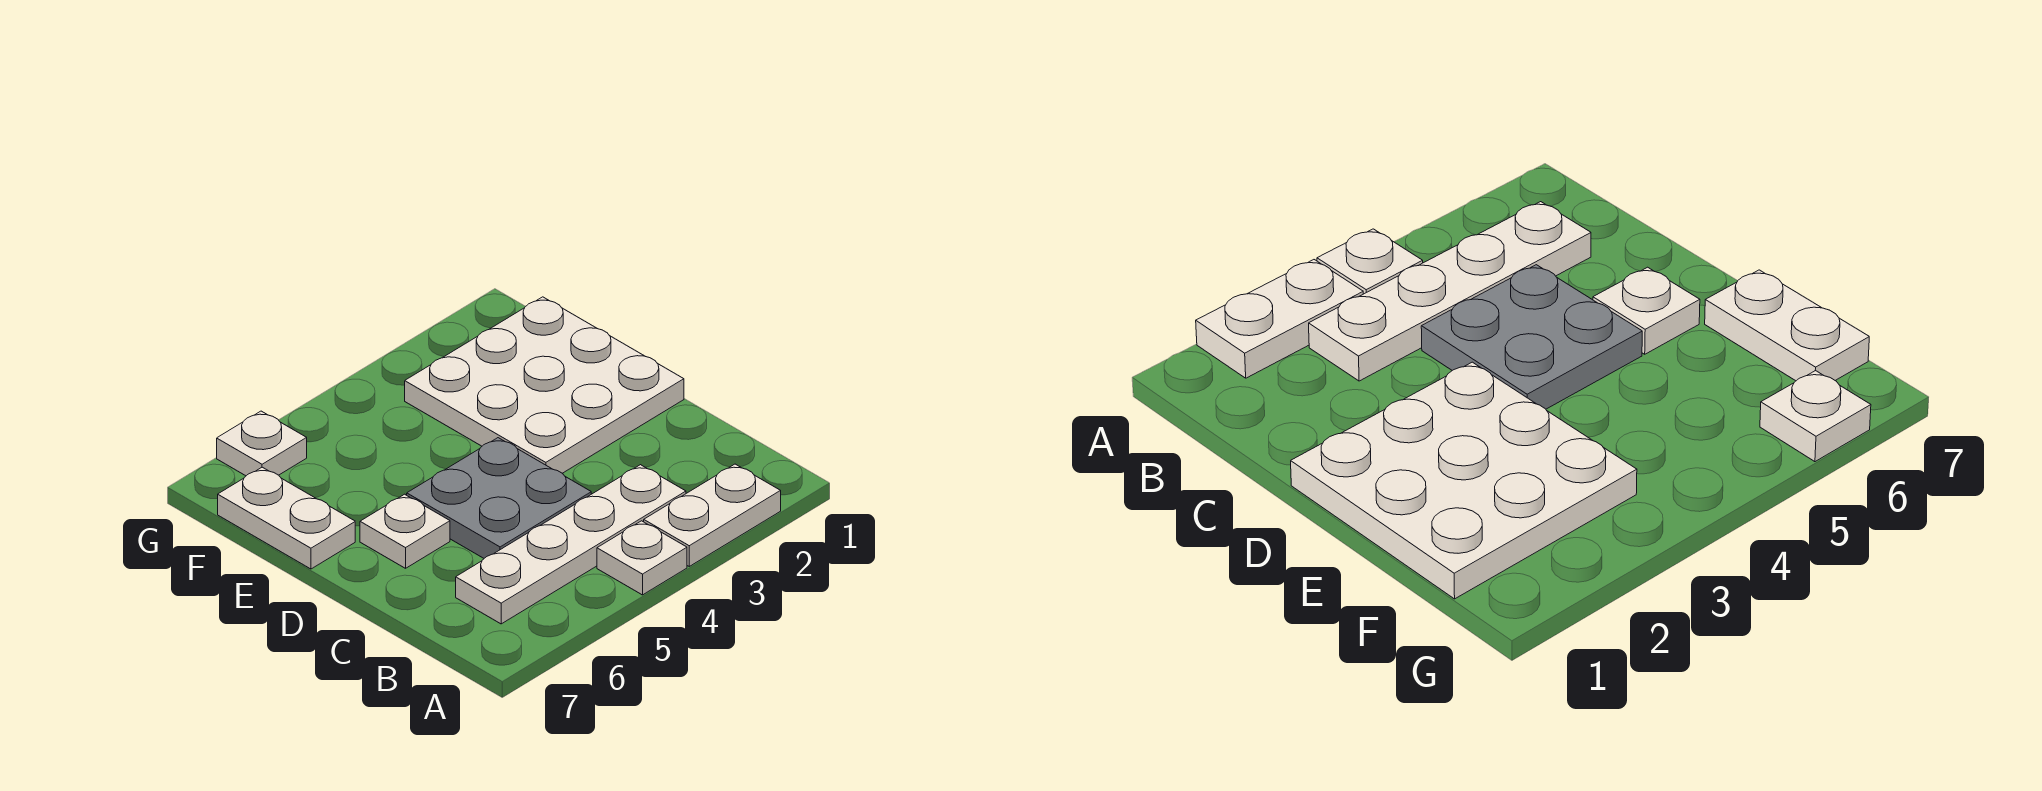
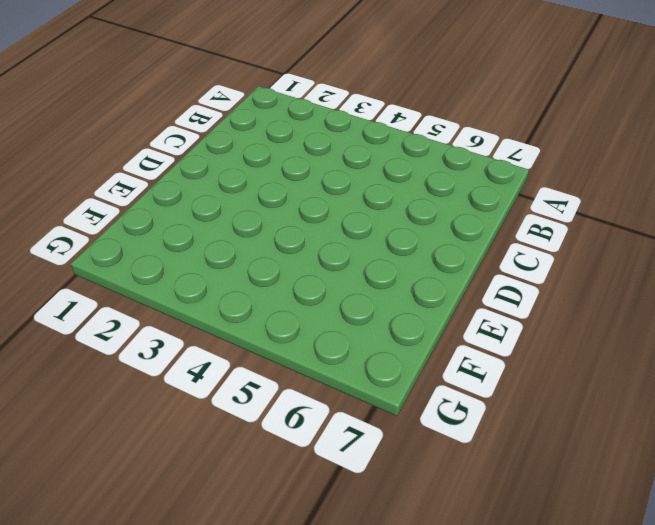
none -> white 1x2 plate [644,464,781,566]
none -> white 1x1 plate [597,521,687,595]

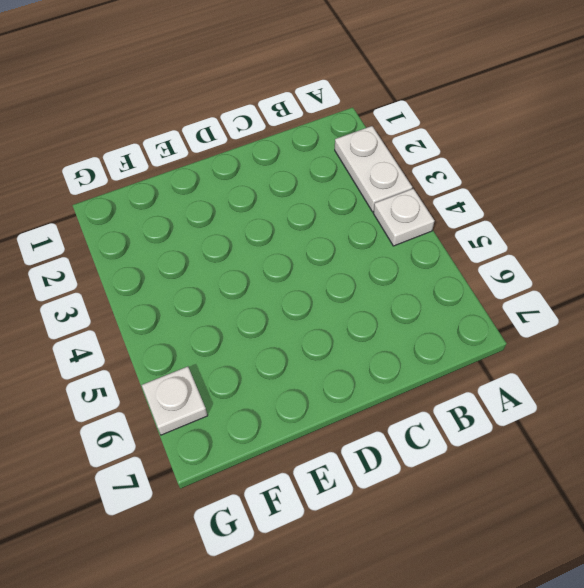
none -> white 1x4 plate [456,465,686,624]
none -> grey 2x2 plate [407,438,591,558]

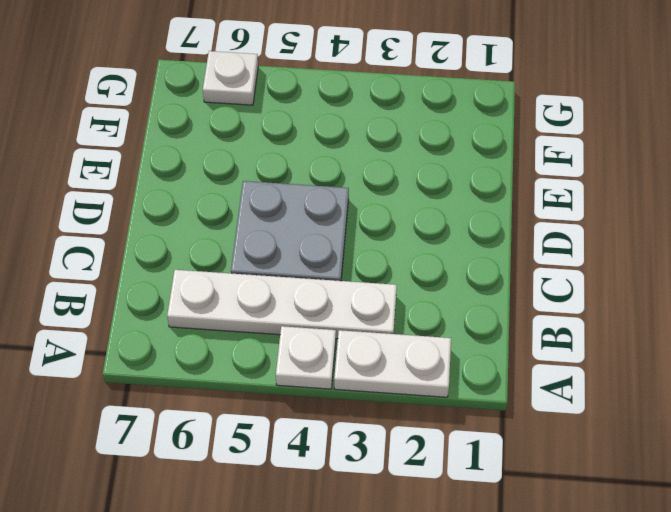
none -> white 3x3 plate [405,297,684,473]
none -> white 1x1 plate [360,494,450,568]

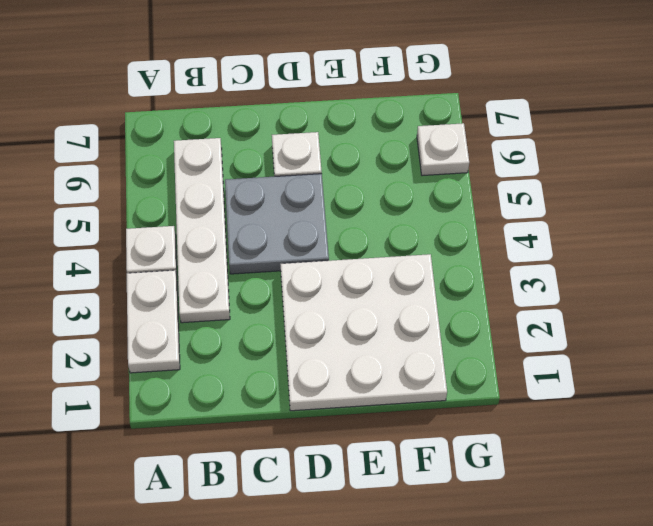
none -> white 1x2 plate [218,467,355,569]

